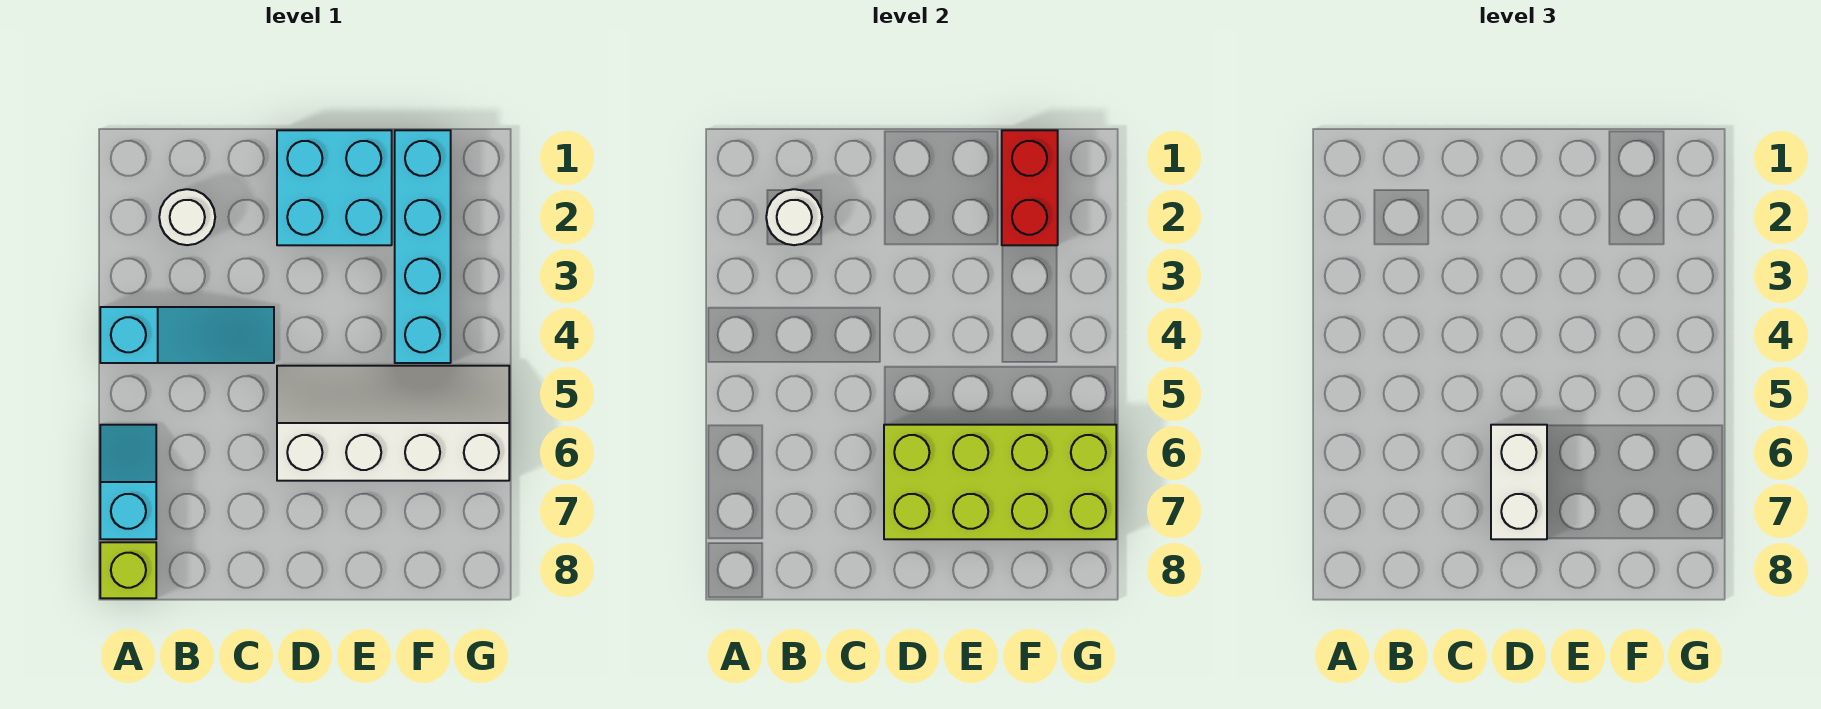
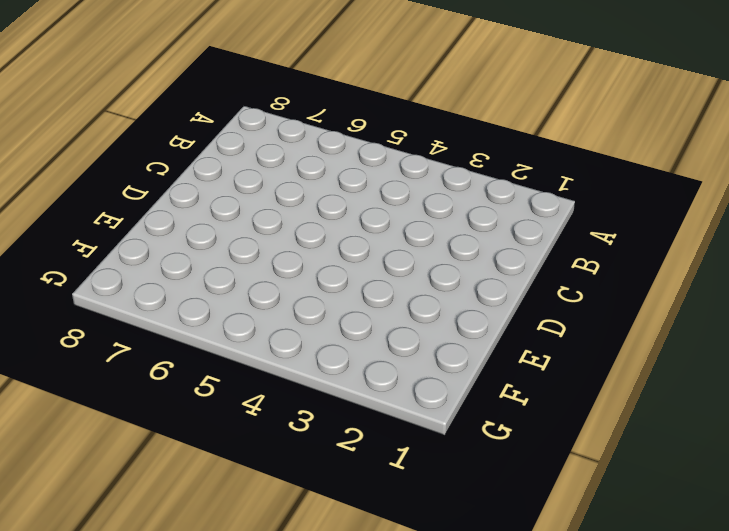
none -> cyan 1x3 slope [100,307,274,363]
none -> cyan 1x2 slope [100,425,156,539]

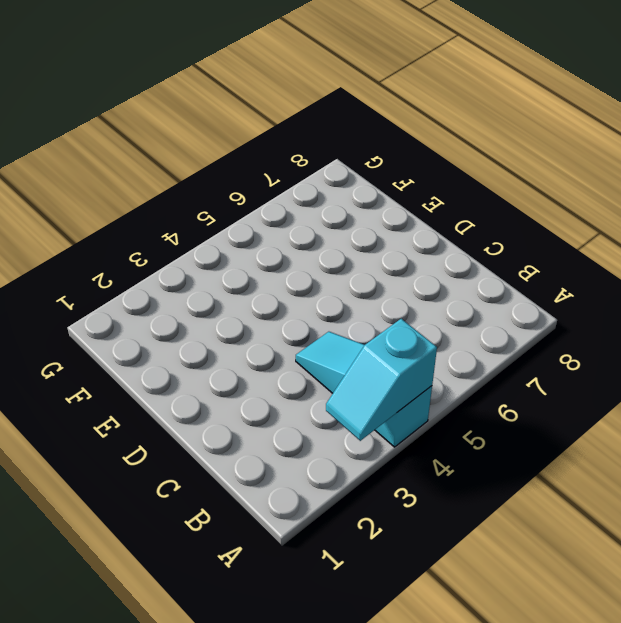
cyan 1x2 slope [326,319,437,441] -> cyan 1x2 slope moved to [100,425,156,539]
none -> lime 1x1 brick [100,542,156,598]
none -> white 1x1 round brick [159,189,215,245]

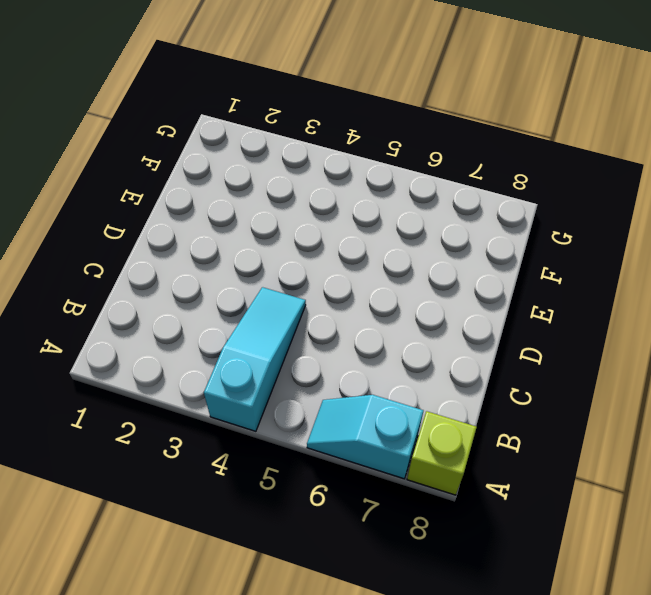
none -> white 1x1 round brick [159,189,215,245]
none -> cyan 2x2 brick [277,130,392,245]

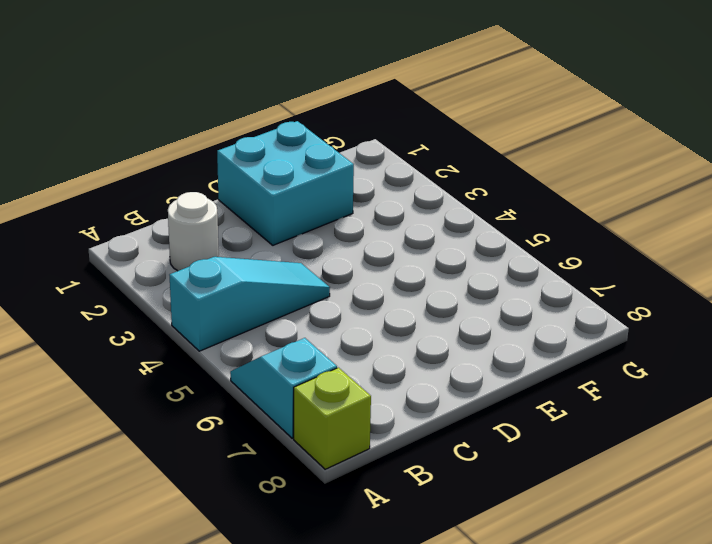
none -> white 2x4 slope [277,366,509,481]
none -> cyan 1x4 brick [395,130,451,363]

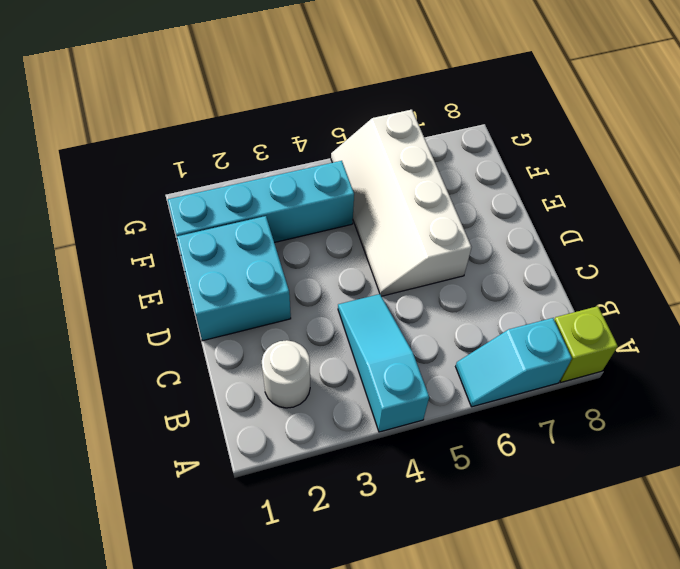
none -> white 1x1 round brick [766,189,822,245]
none -> lime 2x4 brick [884,425,1116,539]

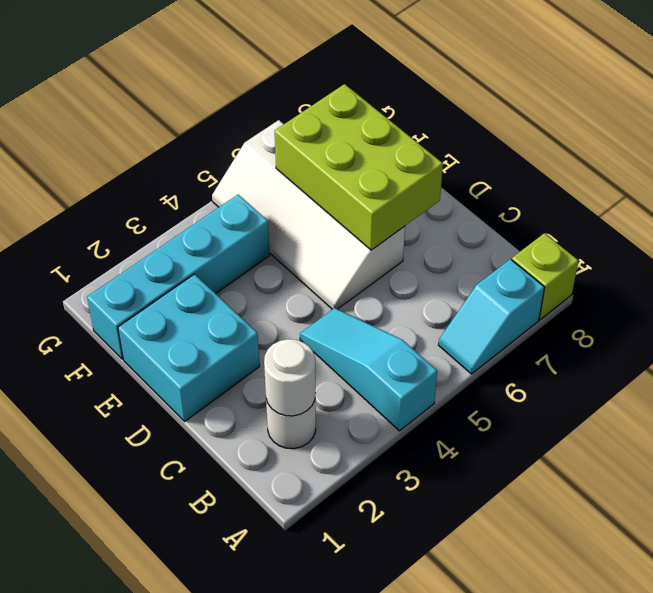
lime 2x3 brick [275,84,443,250] -> lime 2x4 brick [884,425,1116,539]
none -> red 1x2 brick [1002,130,1058,245]
none -> white 1x2 brick [1491,425,1547,539]

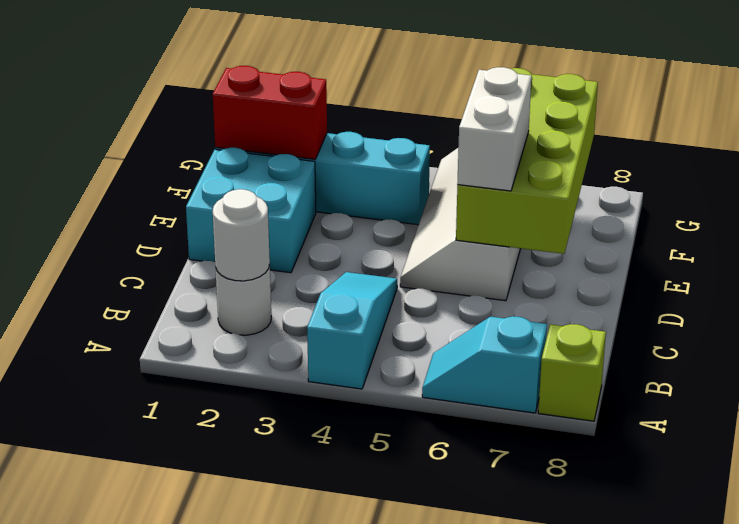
white 1x2 brick [457,67,531,191] -> white 1x2 brick turned to [1491,425,1547,539]

